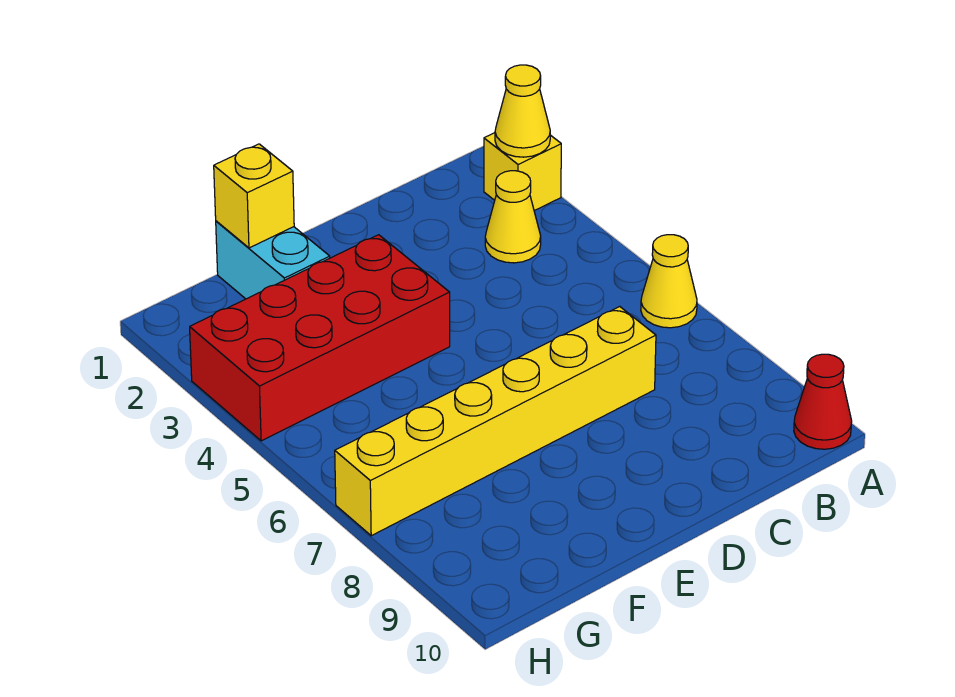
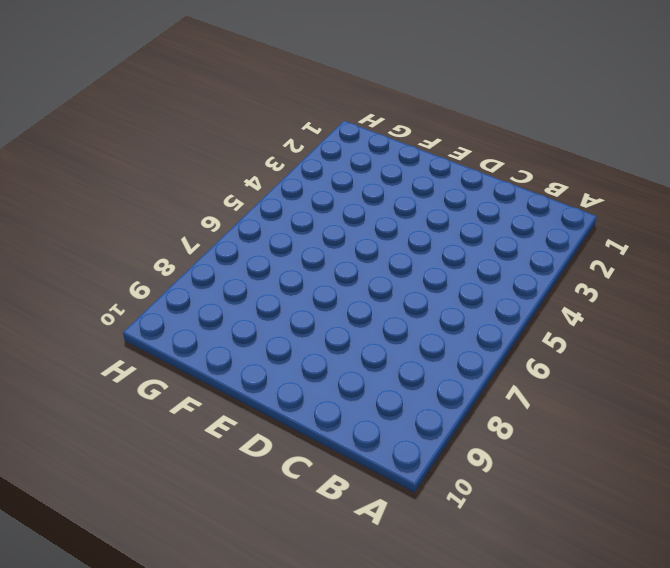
none -> yellow 1x1 brick [484,133,561,211]
none -> yellow 1x1 cone [641,235,697,328]

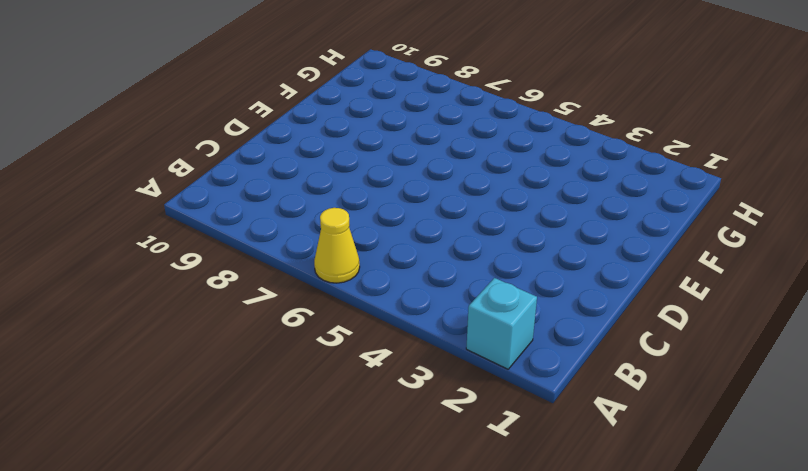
cyan 1x1 brick [466,278,537,369] -> yellow 1x1 brick [484,133,561,211]
none -> red 1x1 cone [794,354,852,449]
none -> yellow 1x1 cone [485,171,541,263]

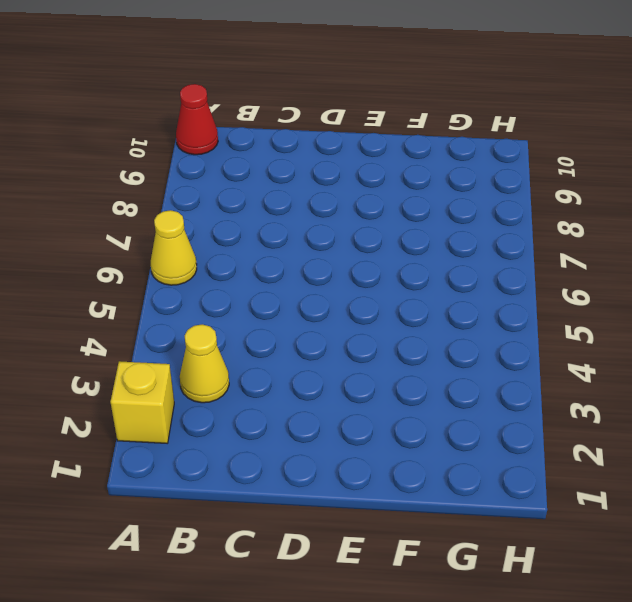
none -> yellow 1x6 brick [335,307,656,536]
none -> red 2x4 brick [190,235,450,441]

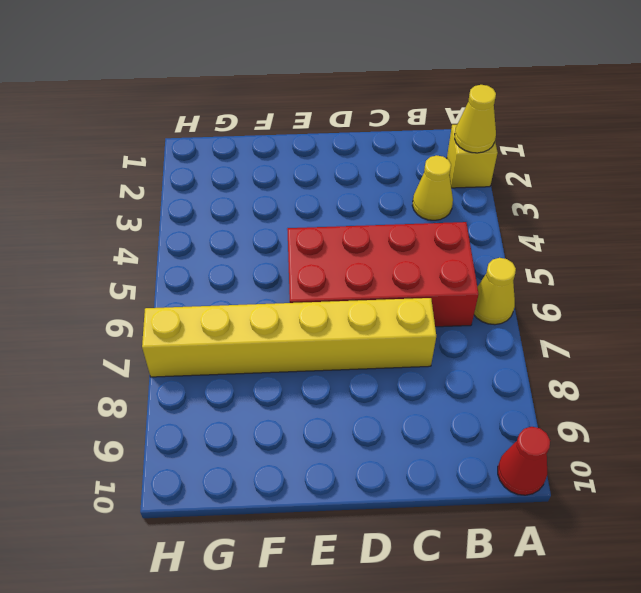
red 2x4 brick [287,222,479,327] -> red 2x4 brick moved to [190,235,450,441]
none -> cyan 1x2 brick [216,221,330,299]
none -> yellow 1x1 brick [214,144,294,248]

